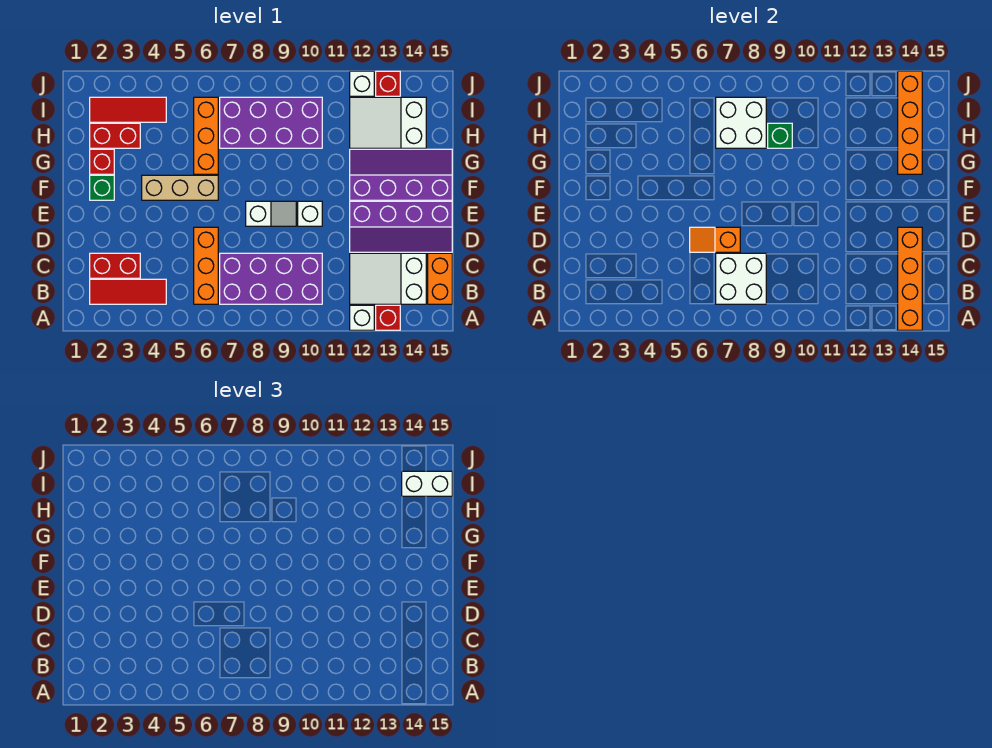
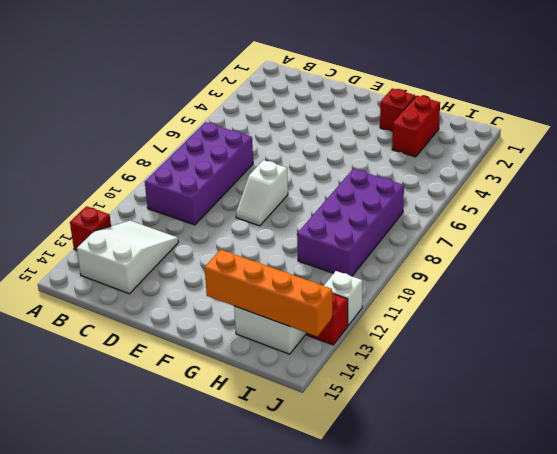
none -> white 1x1 brick [350,305,374,330]
none -> red 1x3 tile [90,279,166,304]
none -> orange 1x3 brick [194,227,218,304]

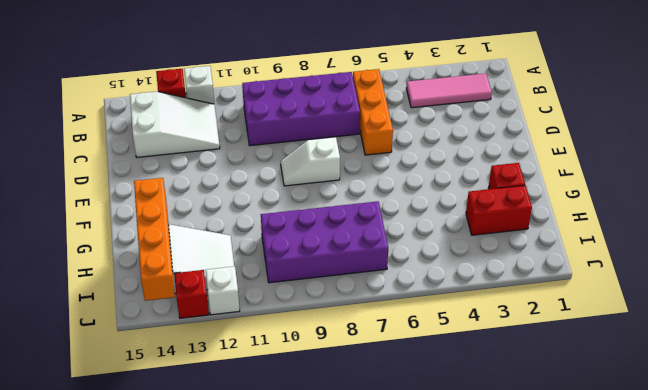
pink 1x3 tile [406,73,492,108] -> red 1x3 tile [90,279,166,304]
none -> orange 1x2 brick [428,253,452,304]
none -> red 1x2 brick [90,253,140,278]
none -> purple 2x4 slope [350,201,452,252]

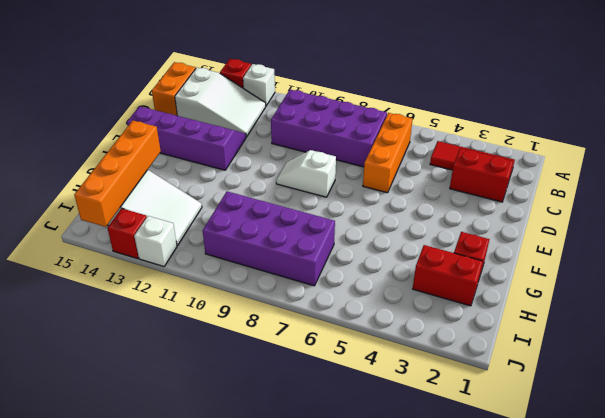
none -> white 1x1 brick [298,201,322,226]
none -> green 1x1 brick [90,175,114,200]
none -> tan 1x3 brick [142,175,218,200]

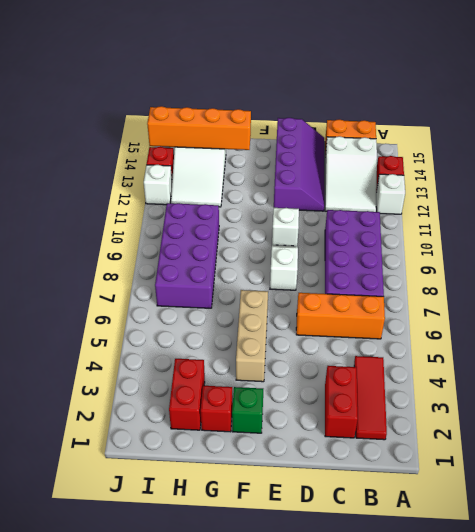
none -> purple 2x4 slope [350,149,452,200]
none -> orange 1x3 brick [194,97,218,174]
none -> red 1x3 tile [90,97,166,122]

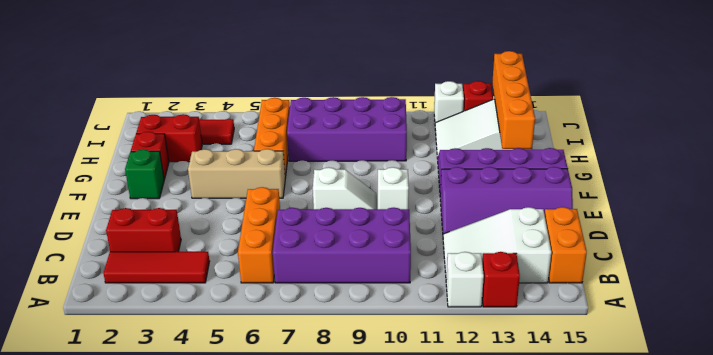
none -> orange 1x4 brick [898,227,922,330]
none -> white 2x2 brick [716,253,766,304]
none -> orange 1x2 slope [690,227,740,252]

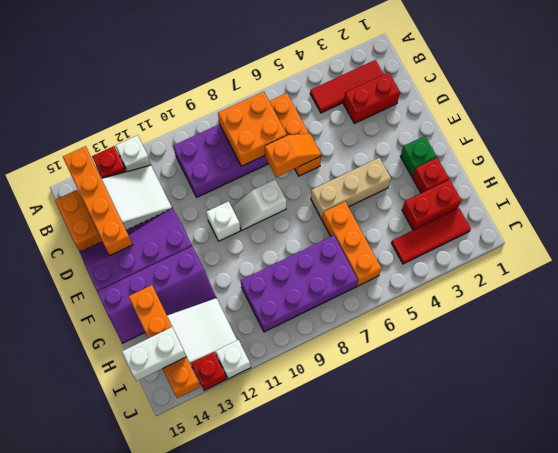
orange 2x2 brick [218,92,287,166] -> white 2x2 brick [716,253,766,304]
none -> white 2x2 brick [716,97,766,148]
none -> green 1x1 brick [768,123,792,148]

